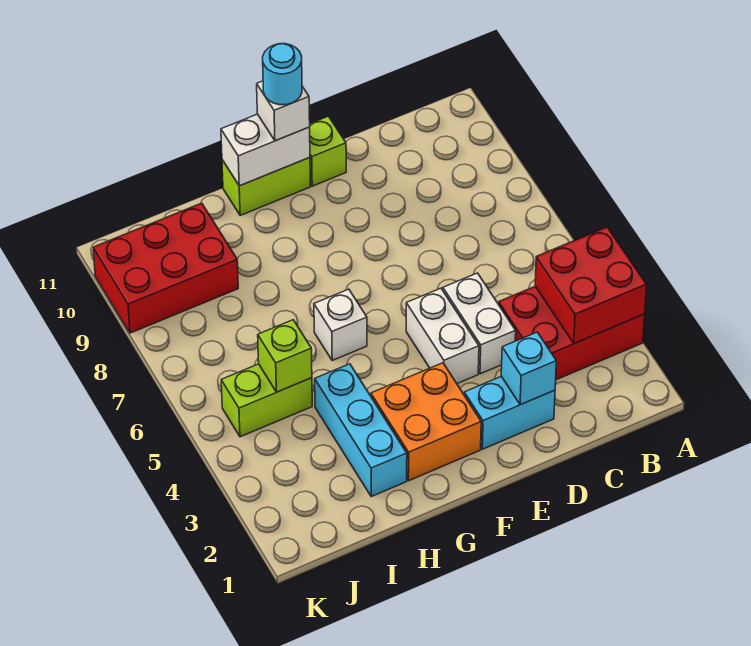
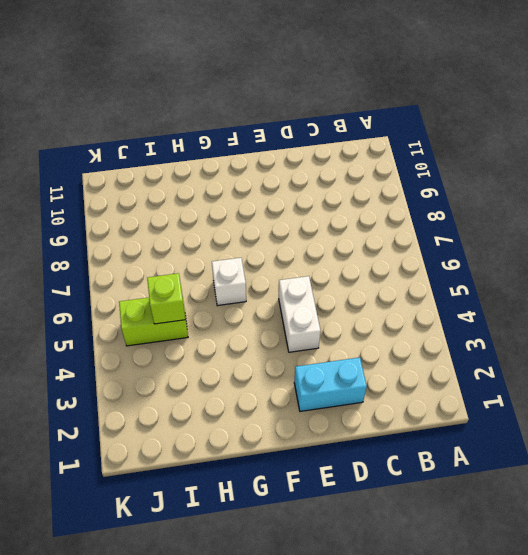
none -> red 2x3 brick [499,286,645,380]
none -> white 1x2 brick [443,273,516,374]
none -> lime 1x1 brick [310,116,346,186]

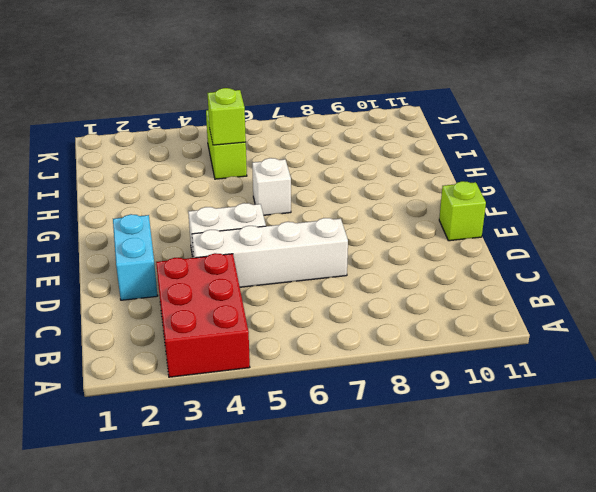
white 1x4 brick [192,218,348,287] -> white 1x2 brick [443,273,516,374]
none -> orange 2x2 brick [371,363,481,481]
none -> lime 1x2 brick [222,158,311,215]
none -> cyan 1x3 brick [315,364,407,497]

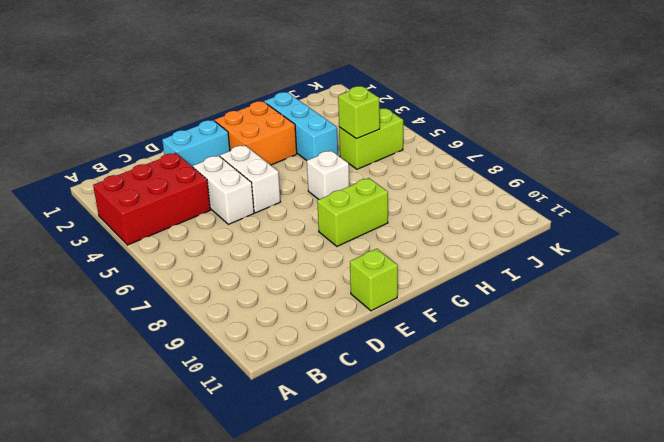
lime 1x2 brick [317,178,388,246] -> lime 1x2 brick moved to [222,158,311,215]
none -> red 2x3 brick [93,203,238,333]
none -> red 2x2 brick [535,227,647,344]
none -> cyan 1x1 brick [501,332,556,405]

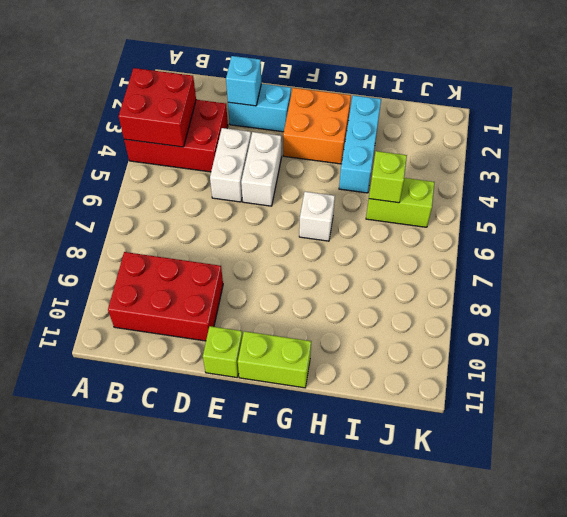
red 2x3 brick [108,252,223,341] -> red 2x3 brick moved to [93,203,238,333]
none -> white 1x2 brick [221,114,310,186]
none -> white 1x1 brick [257,81,310,141]
none -> cyan 1x1 round brick [263,44,302,105]

